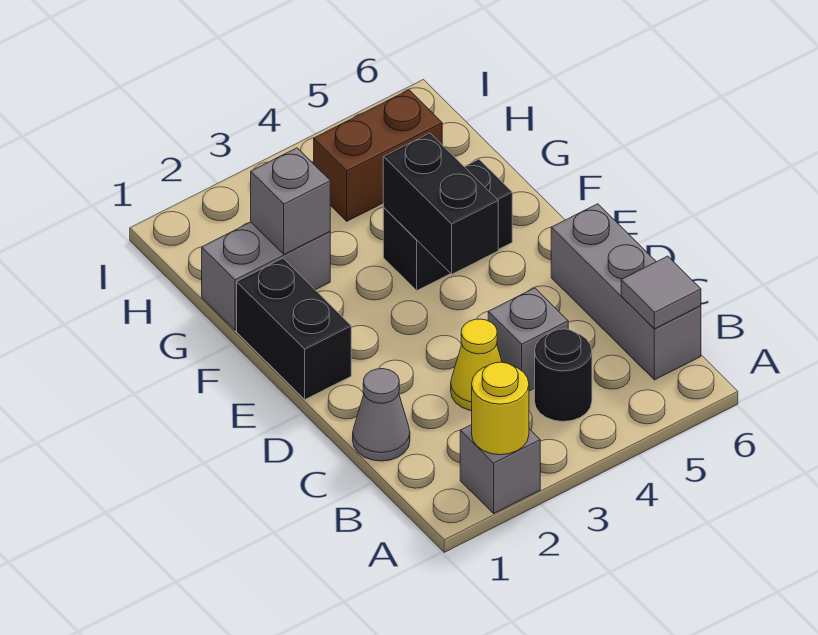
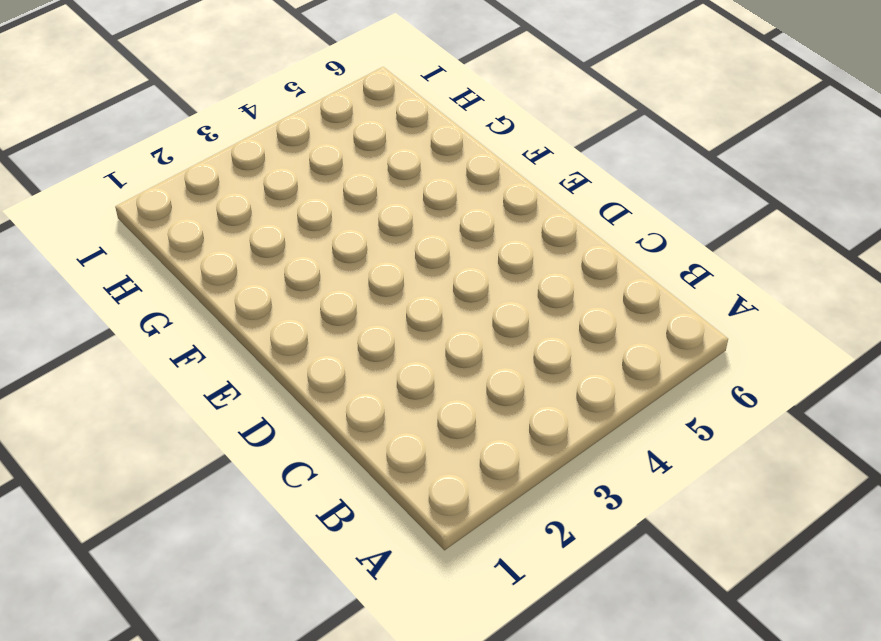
none -> grey 1x1 brick [460,425,540,513]
none -> black 1x1 round brick [535,329,592,421]
none -> grey 1x3 brick [551,204,701,380]

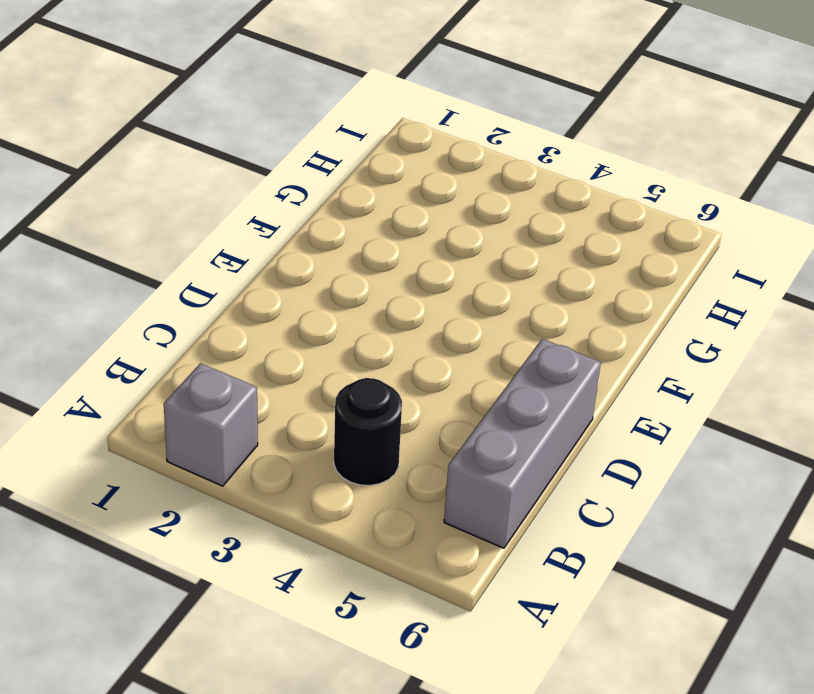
none -> grey 1x1 cone [353,369,410,461]
none -> yellow 1x1 cone [451,319,502,411]
none -> grey 1x1 brick [488,288,568,391]

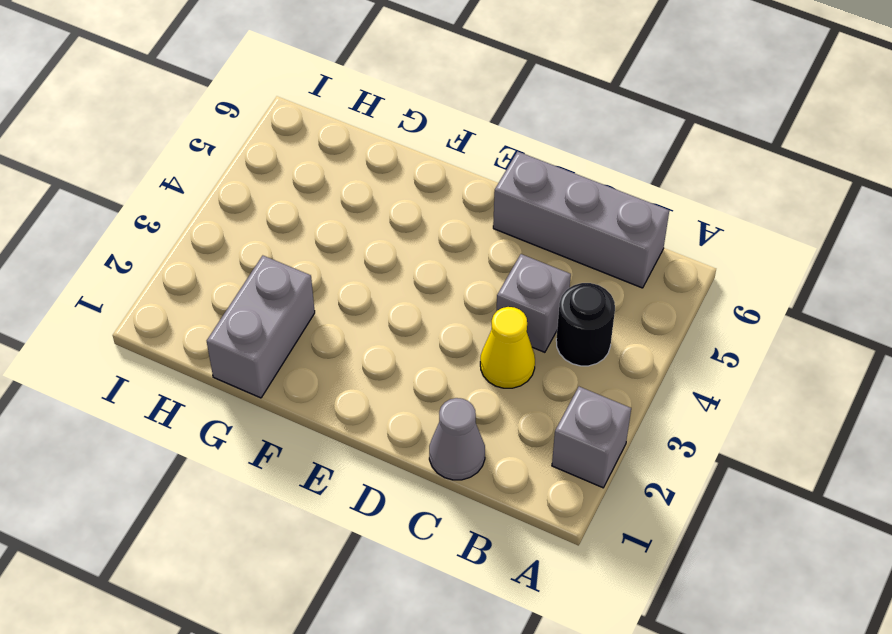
none -> black 1x2 brick [237,258,351,399]
none -> black 1x2 brick [383,159,512,290]
none -> brown 1x2 brick [314,90,442,221]

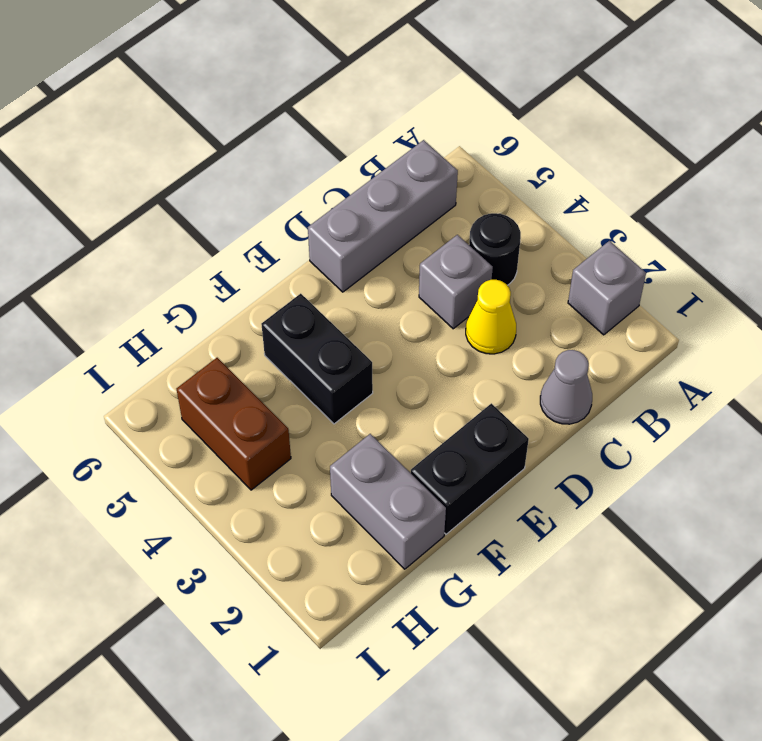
none -> yellow 1x1 round brick [472,362,529,455]
none -> grey 1x1 tile [621,256,701,329]
none -> black 1x2 brick [383,133,498,274]

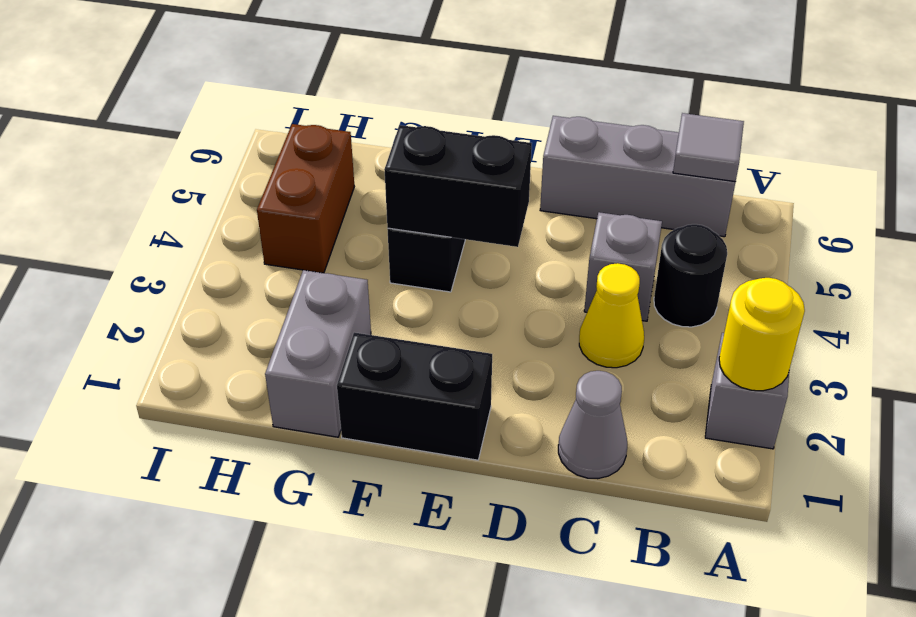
none -> grey 1x1 brick [251,148,330,254]

